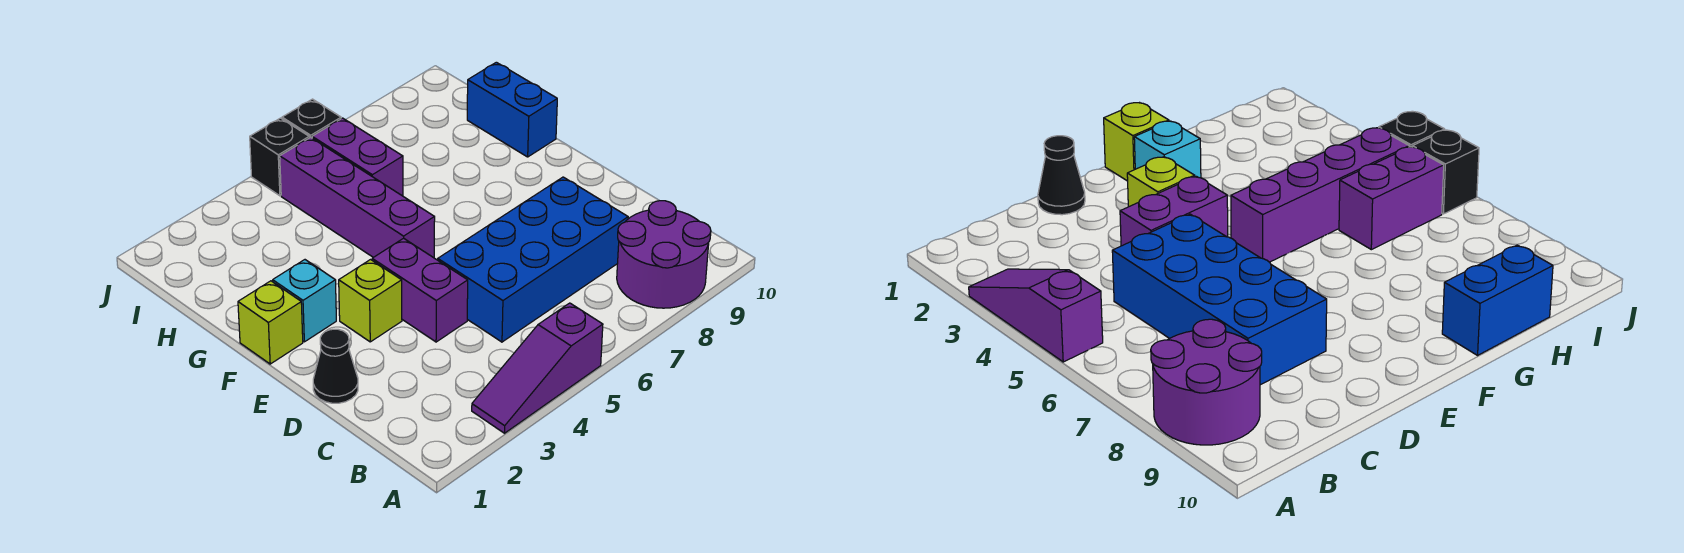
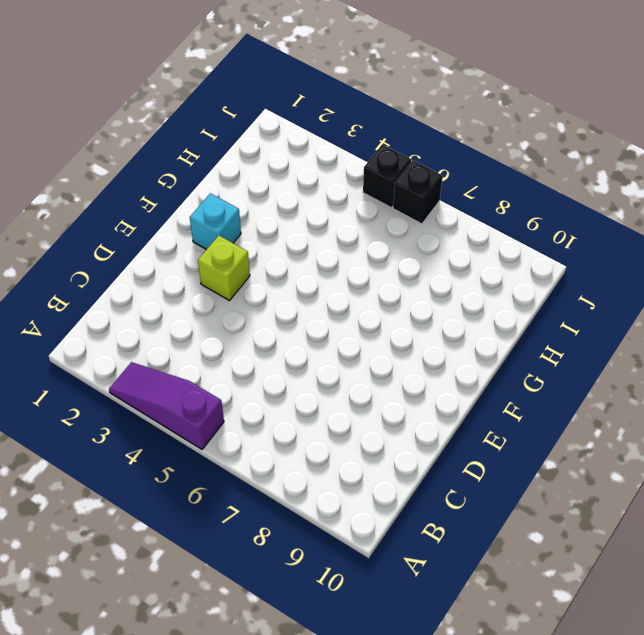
none -> purple 2x2 round brick [617,201,711,308]
none -> blue 2x4 brick [438,177,628,342]
none -> black 1x1 cone [313,329,358,403]

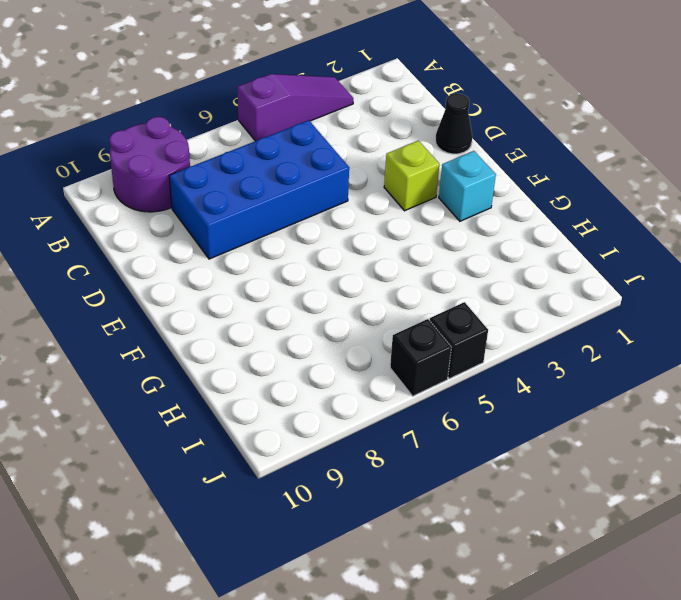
none -> purple 1x2 brick [372,238,468,342]
none -> lime 1x1 brick [238,281,303,364]
none -> purple 1x4 brick [280,137,435,258]

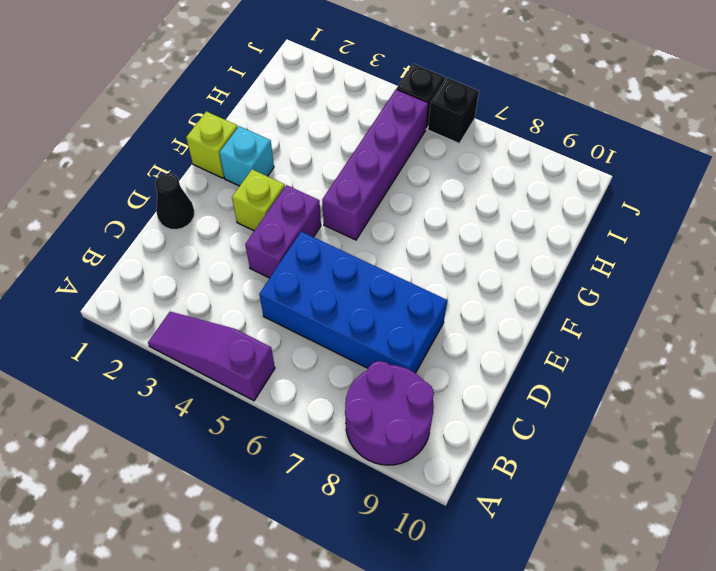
none -> blue 1x2 brick [467,62,557,157]
none -> purple 1x2 brick [312,118,403,196]

